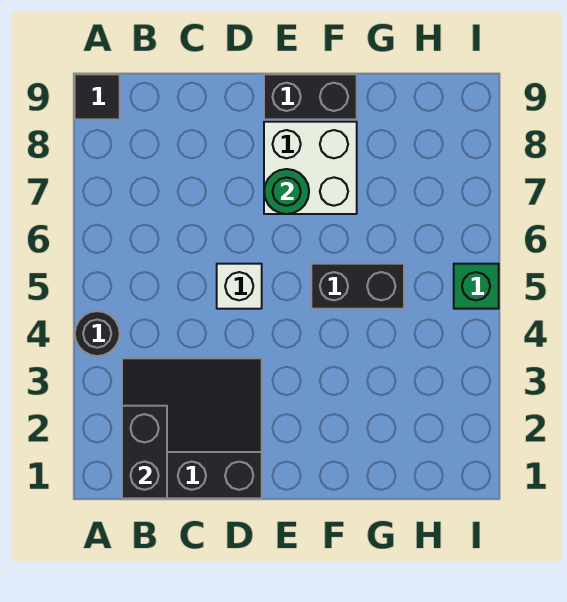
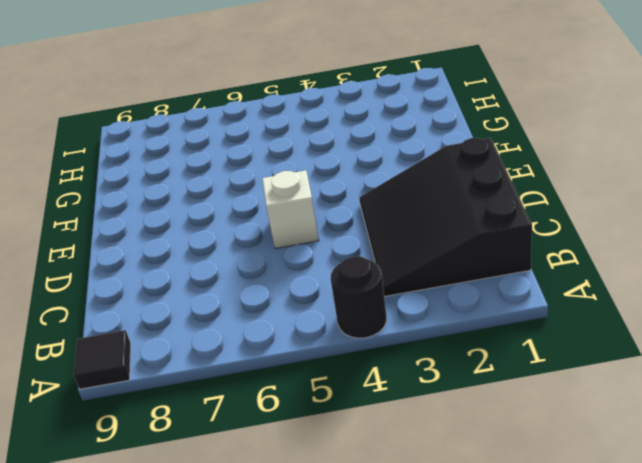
none -> white 2x2 brick [264,122,357,214]
none -> black 1x2 brick [264,74,357,119]

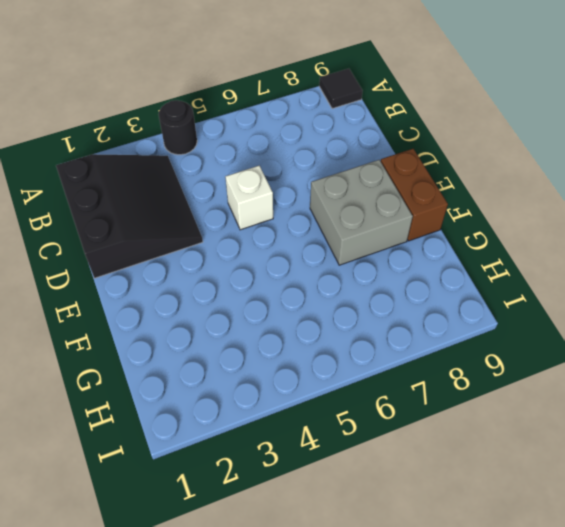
grey 2x2 brick [310,160,413,265] -> white 2x2 brick [264,122,357,214]
brown 1x2 brick [381,149,448,241] -> black 1x2 brick [264,74,357,119]
none -> black 1x2 brick [311,264,404,309]
none -> green 1x1 brick [454,264,499,309]

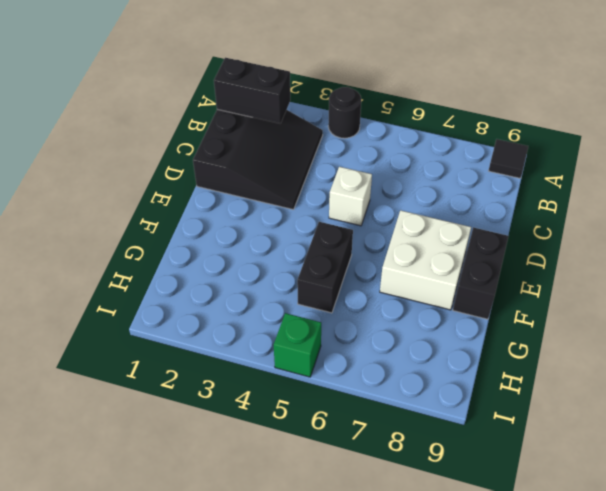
none -> green 1x1 round brick [264,169,309,214]

